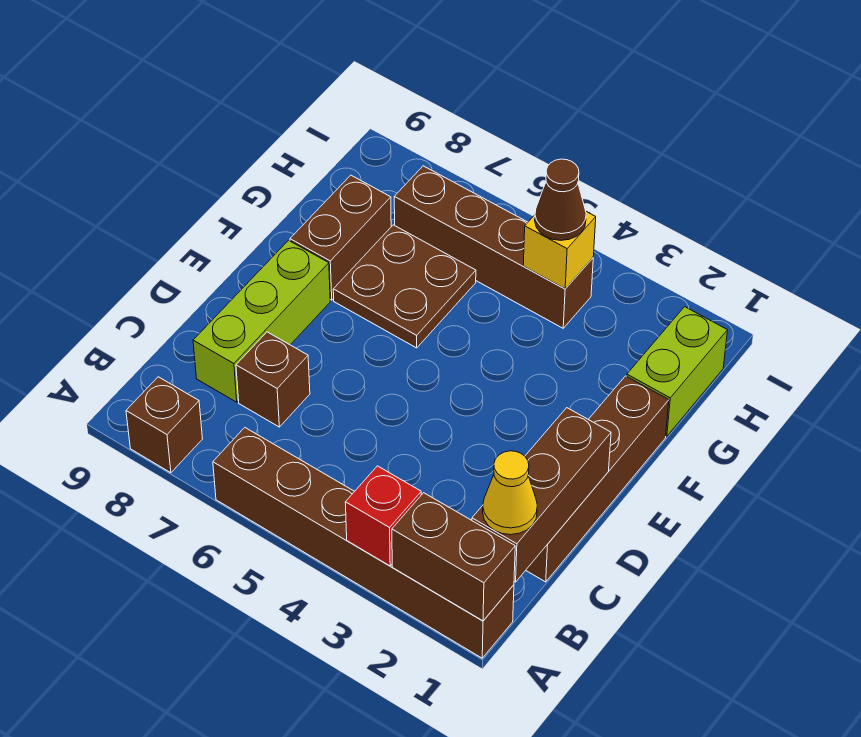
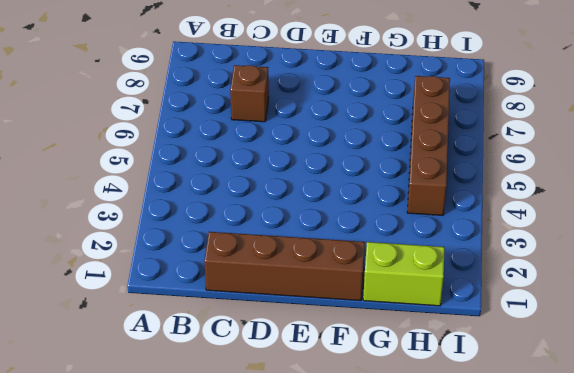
none -> brown 1x6 brick [213,428,514,658]
none -> brown 1x1 brick [126,377,202,473]
none -> lime 1x3 brick [193,240,330,402]

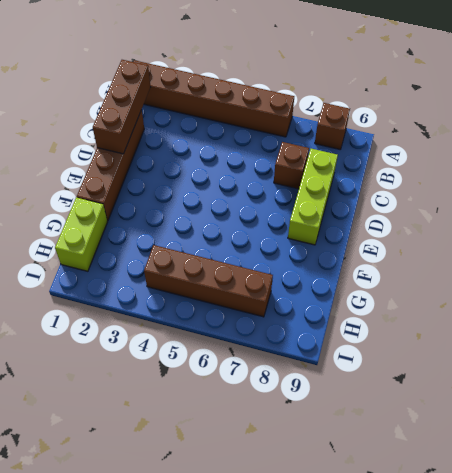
none -> brown 2x2 plate [333,225,476,348]
none -> brown 1x2 brick [290,175,391,300]
none -> brown 1x2 brick [392,493,515,621]

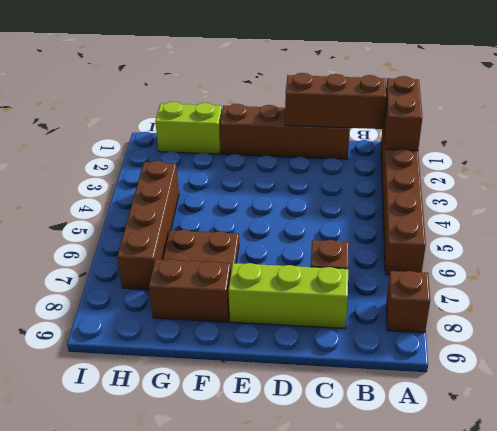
none -> red 1x1 brick [345,466,421,566]
none -> yellow 1x1 brick [523,212,596,289]
none -> yellow 1x1 cone [483,451,537,535]

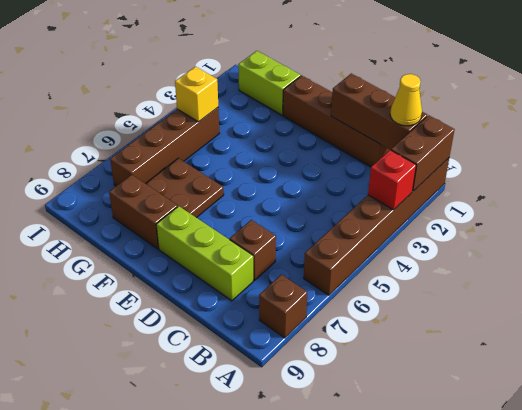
none -> brown 1x1 cone [535,159,586,240]

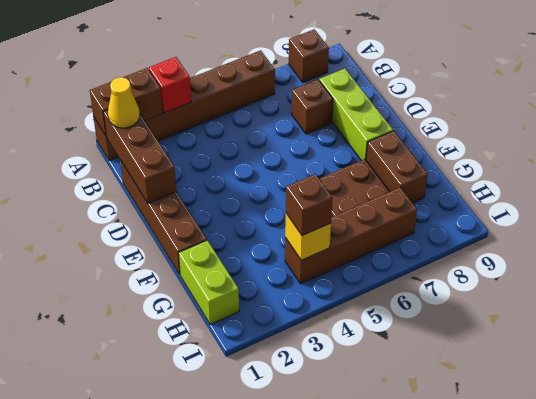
brown 1x1 brick [286,174,333,236] -> brown 1x1 cone [535,159,586,240]

